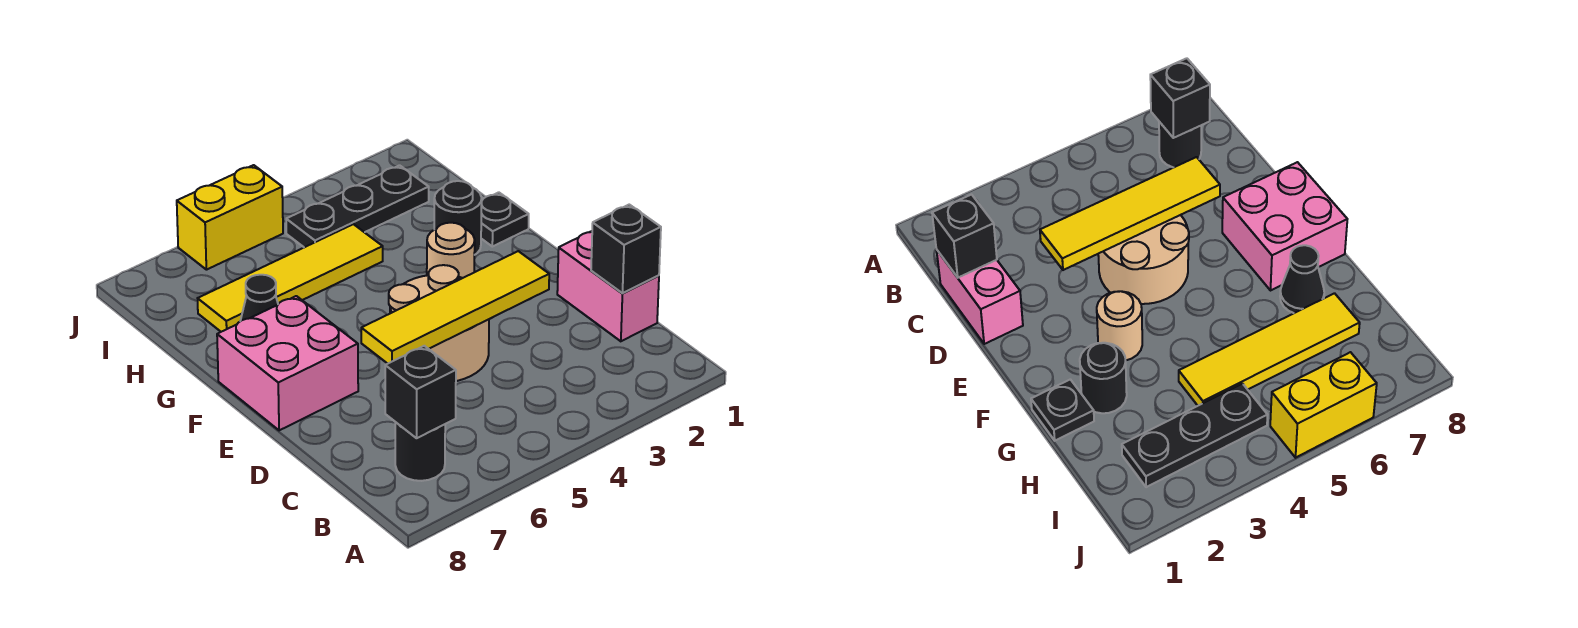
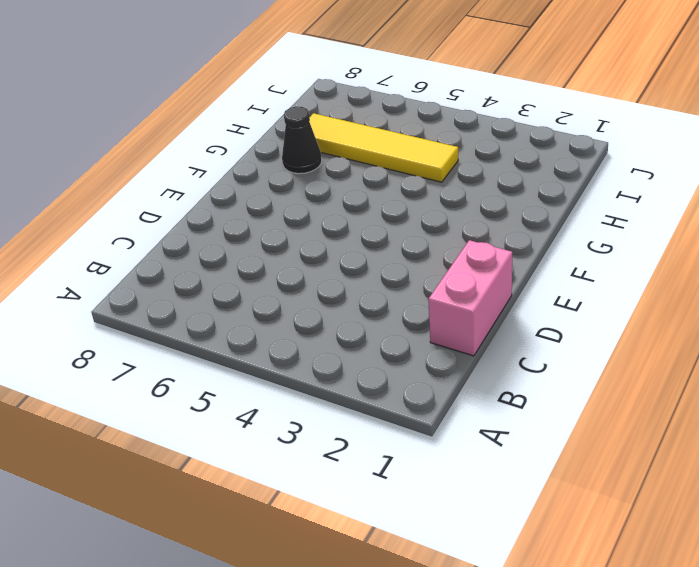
none -> black 1x1 round brick [395,422,445,481]
none -> tan 2x2 round brick [389,265,489,381]
none -> pink 2x2 brick [217,296,358,430]

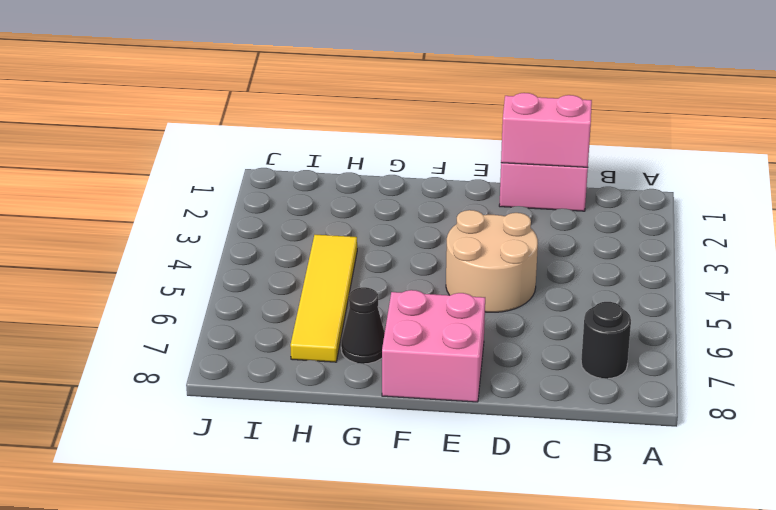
pink 1x2 brick [501,93,592,167] -> black 1x1 brick [591,205,661,293]
none -> tan 1x1 round brick [427,223,475,278]
none -> black 1x1 plate [481,192,529,247]
none -> black 1x1 round brick [434,181,482,255]

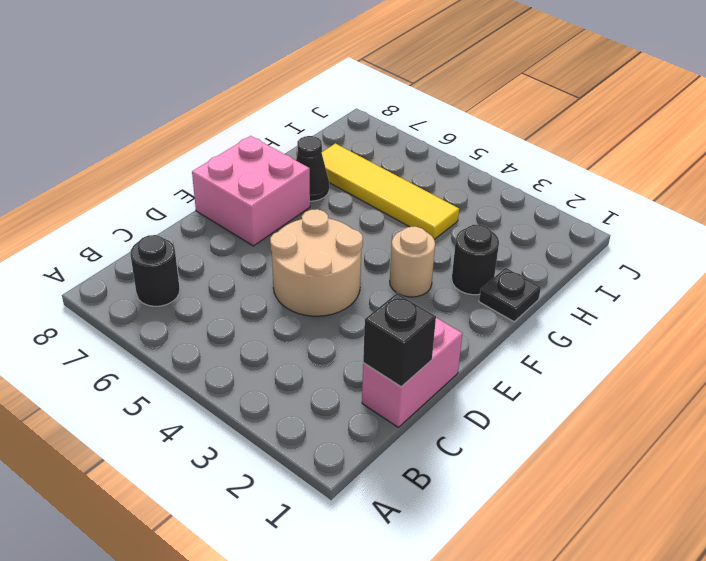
none -> black 1x3 plate [286,165,429,247]
none -> yellow 1x2 brick [177,165,283,270]
none -> black 1x1 brick [385,346,456,438]

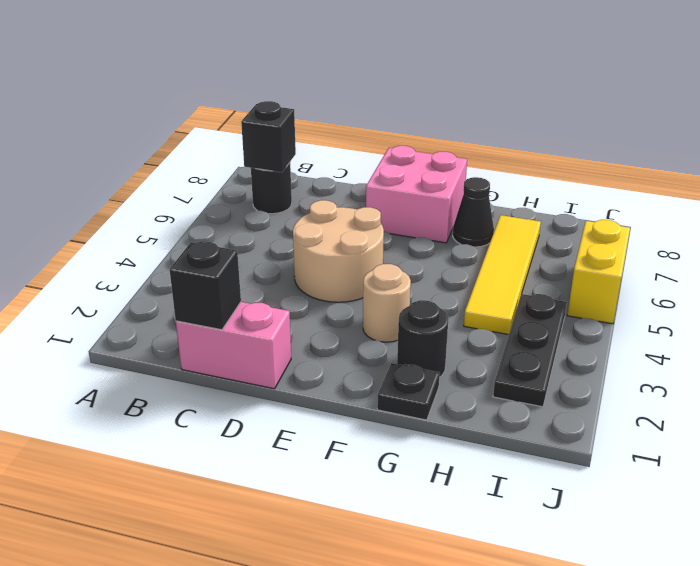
none -> yellow 1x4 tile [361,251,549,364]

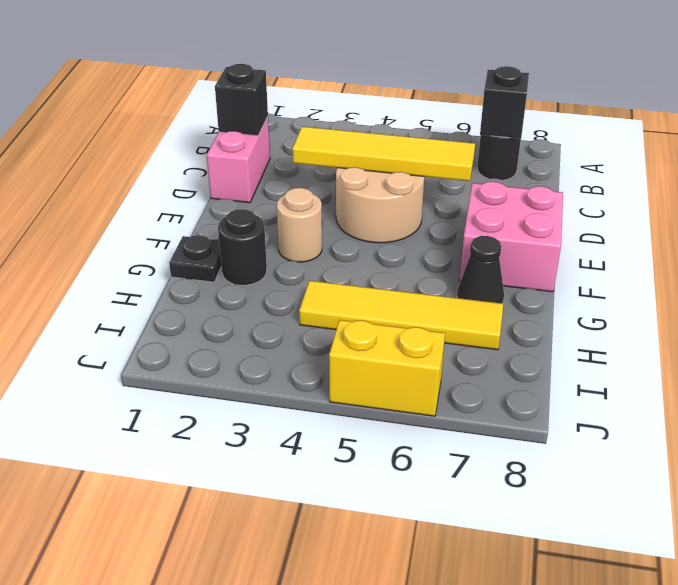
none -> black 1x3 plate [286,165,429,247]

